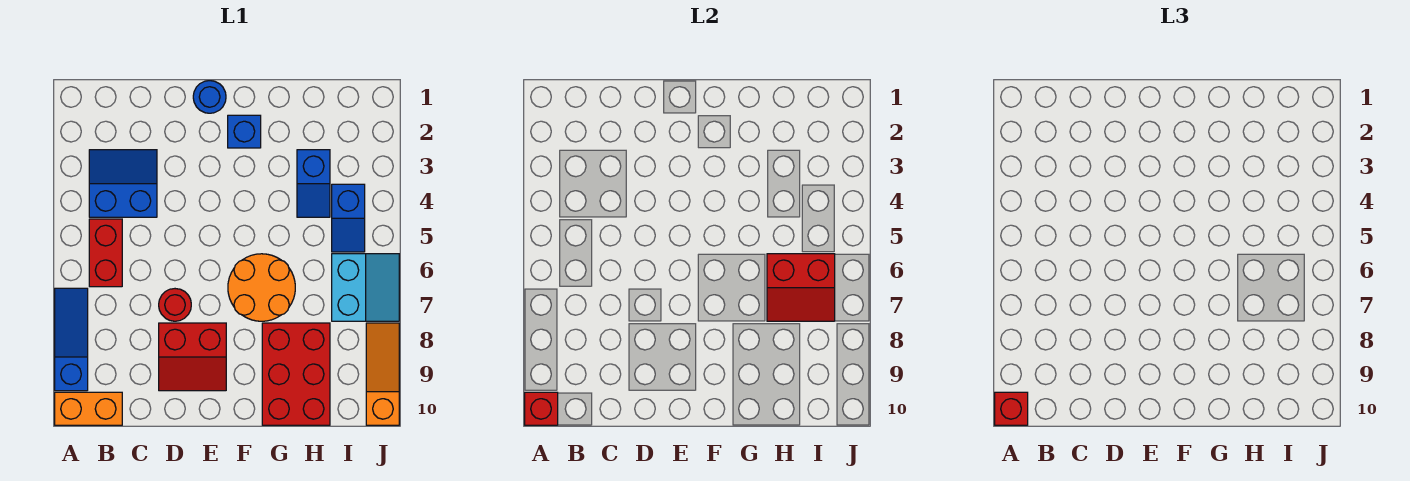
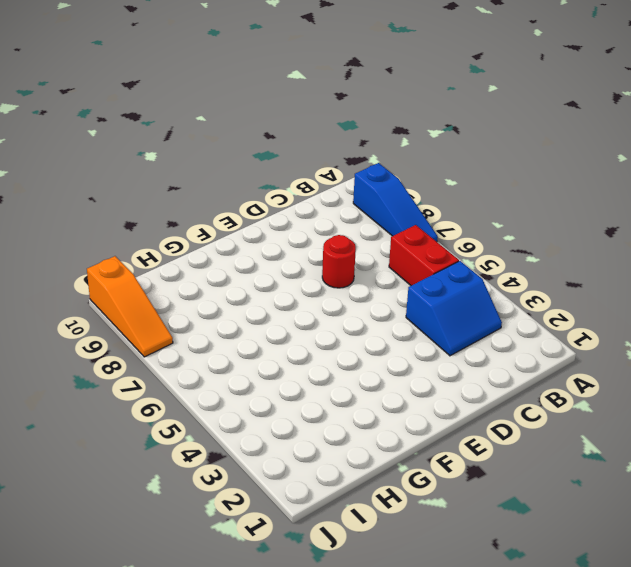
none -> orange 1x2 brick [55,392,122,425]
none -> red 2x2 slope [159,323,226,391]
none -> blue 1x1 round brick [193,81,226,113]

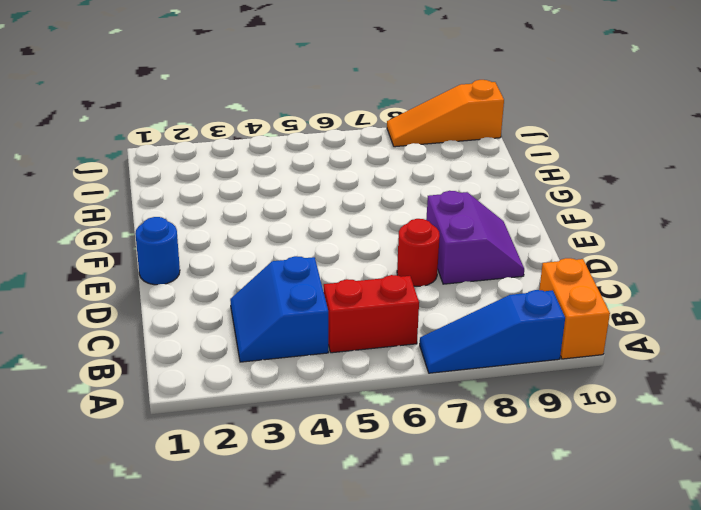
purple 2x2 slope [426,191,524,284] -> red 2x2 slope [159,323,226,391]
none -> blue 1x1 brick [228,115,261,148]
none -> orange 2x2 round brick [228,254,295,321]
none -> red 2x3 brick [262,323,330,425]

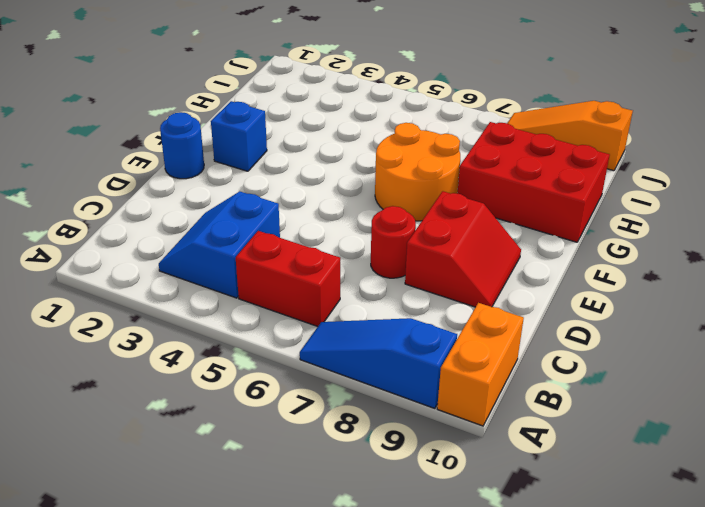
none -> blue 1x2 slope [297,150,330,217]
none -> blue 1x2 slope [332,184,365,252]
none -> cyan 2x2 slope [332,254,399,321]

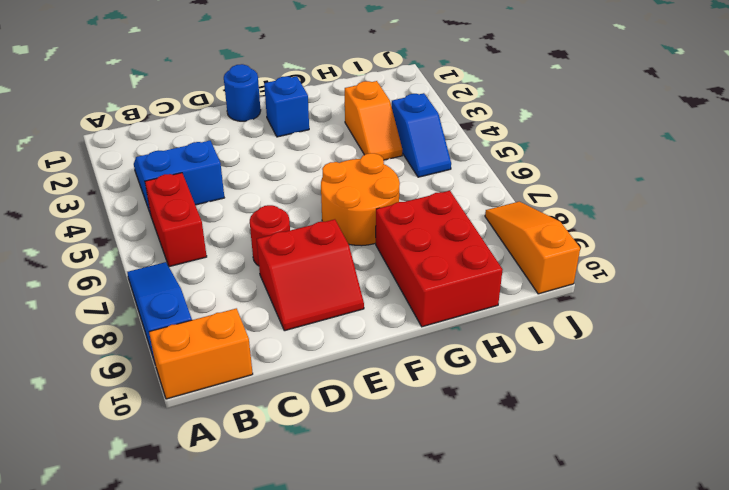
orange 1x2 slope [345,81,402,160] -> blue 1x2 slope [297,150,330,217]
none -> cyan 2x2 slope [332,254,399,321]
none -> red 1x1 brick [525,392,558,425]
none -> red 2x2 slope [767,254,835,321]

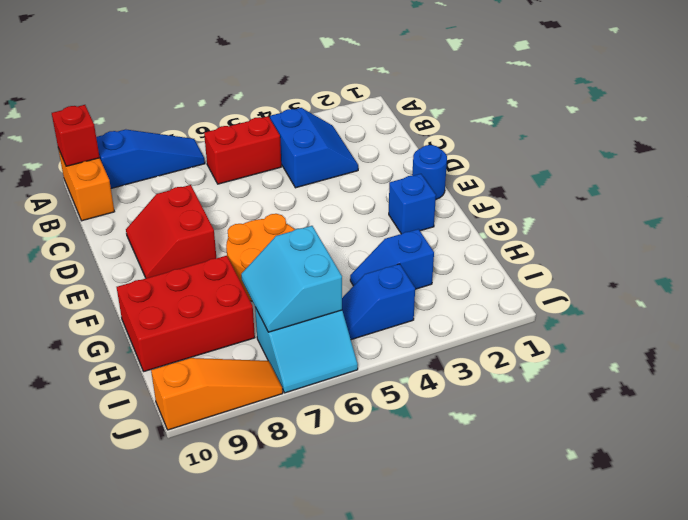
cyan 2x2 slope [241,226,342,332] -> red 2x2 slope [767,254,835,321]
none -> red 1x1 round brick [159,289,191,321]
none -> red 1x1 brick [995,392,1028,425]

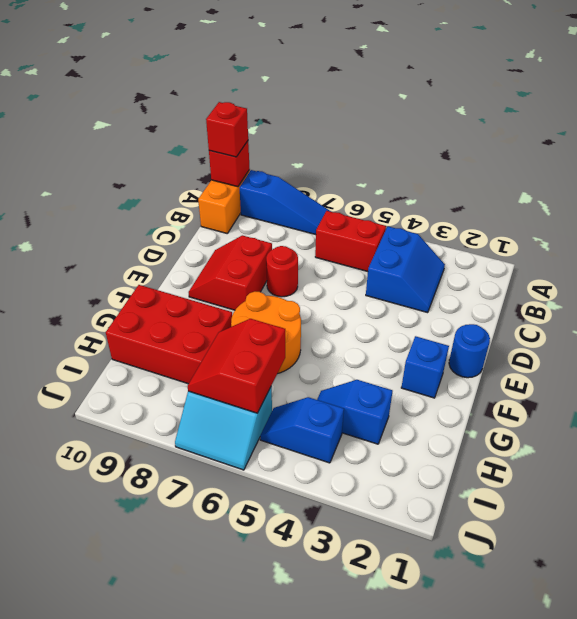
none -> orange 1x3 slope [366,323,399,425]

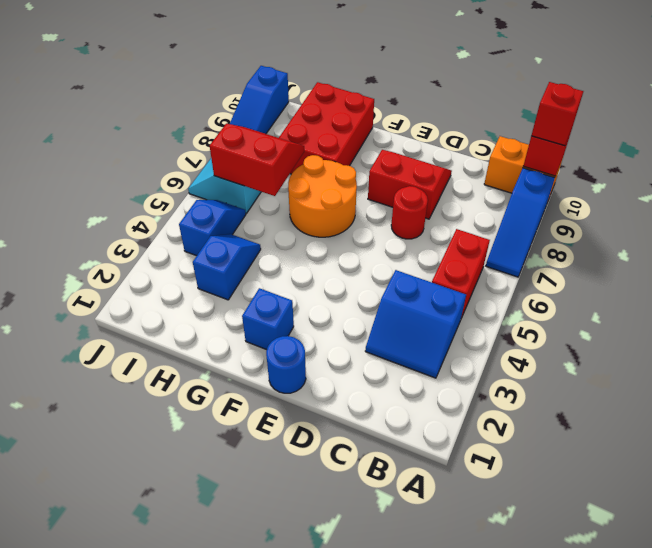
blue 1x3 slope [230,66,289,134] -> orange 1x3 slope [366,323,399,425]

